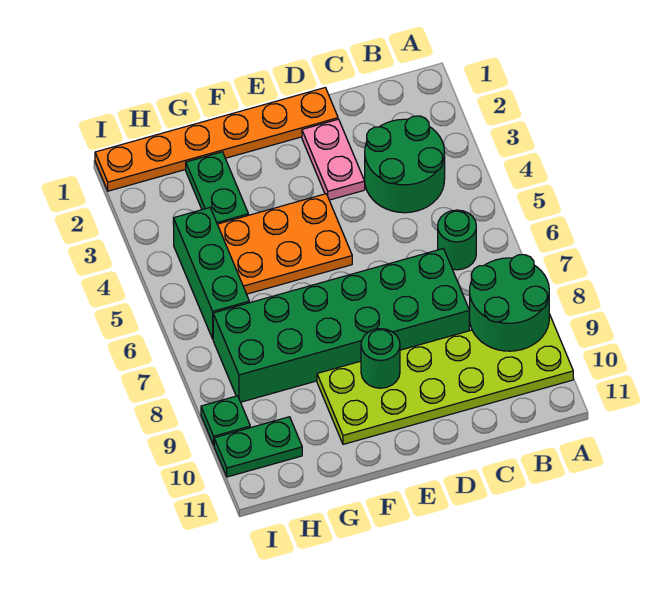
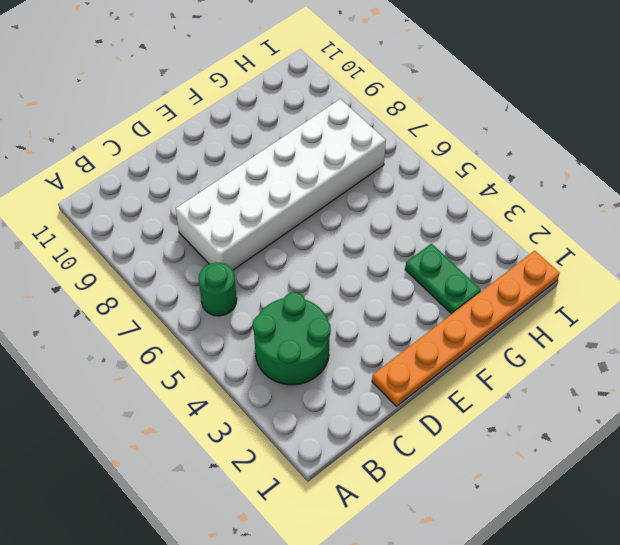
white 2x6 brick [176,99,386,270] -> green 2x6 brick [213,249,469,402]
none -> lime 2x6 plate [317,314,573,444]
none -> pink 1x2 plate [302,119,365,200]
none -> orange 2x3 plate [217,194,352,294]

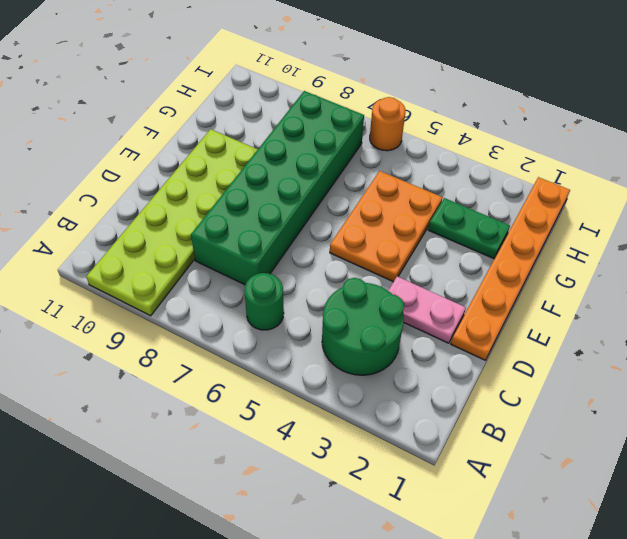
orange 1x1 round brick [370,97,405,151] -> none
none -> green 1x3 brick [174,208,249,339]
none -> green 1x2 plate [214,417,302,477]
none -> green 1x1 plate [201,396,250,445]

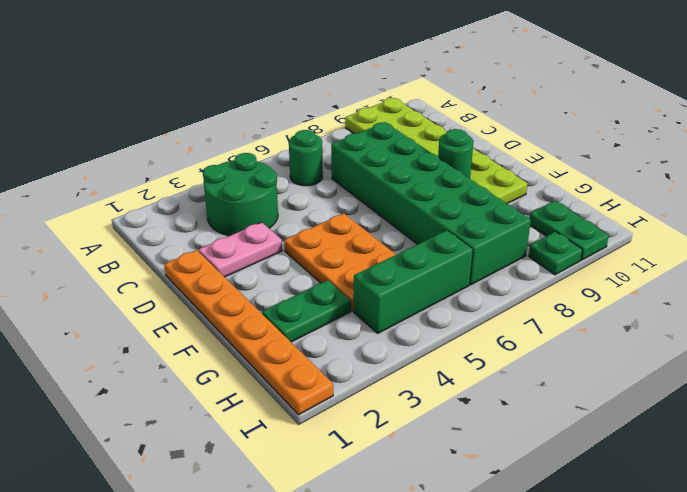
none -> green 2x2 round brick [470,255,549,351]

